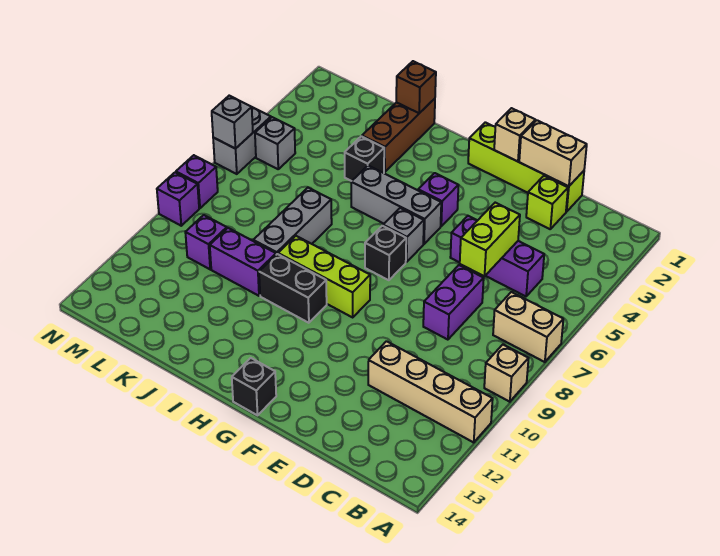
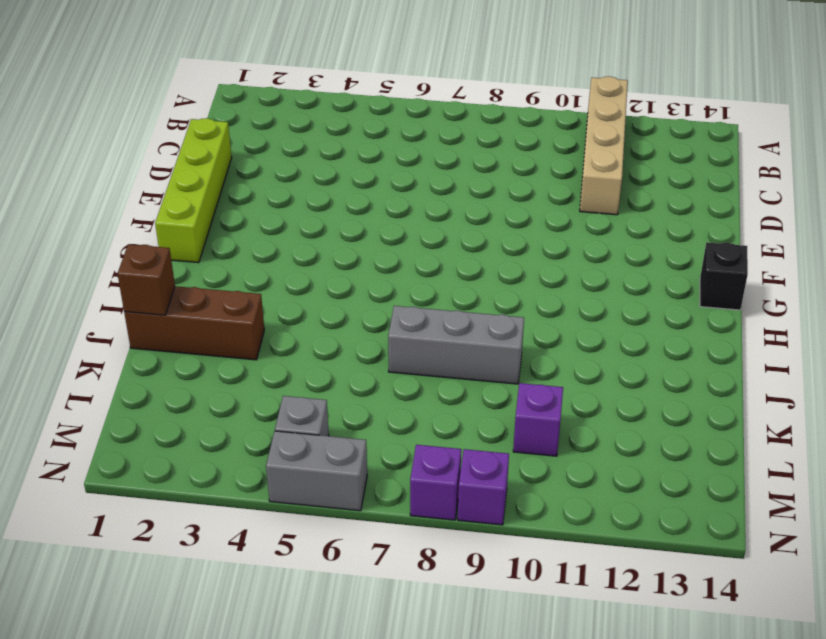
none -> tan 1x2 brick [493,292,563,362]
none -> tan 1x1 brick [484,345,529,402]
none -> purple 1x3 brick [450,216,544,296]

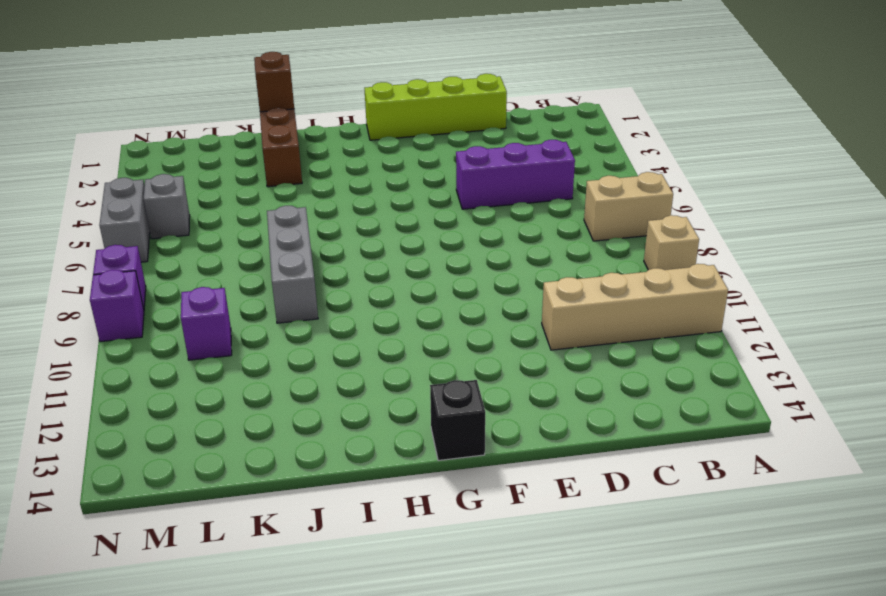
none -> lime 1x1 brick [526,176,568,229]
none -> purple 1x2 brick [423,265,484,340]
none -> purple 1x1 brick [418,173,459,226]

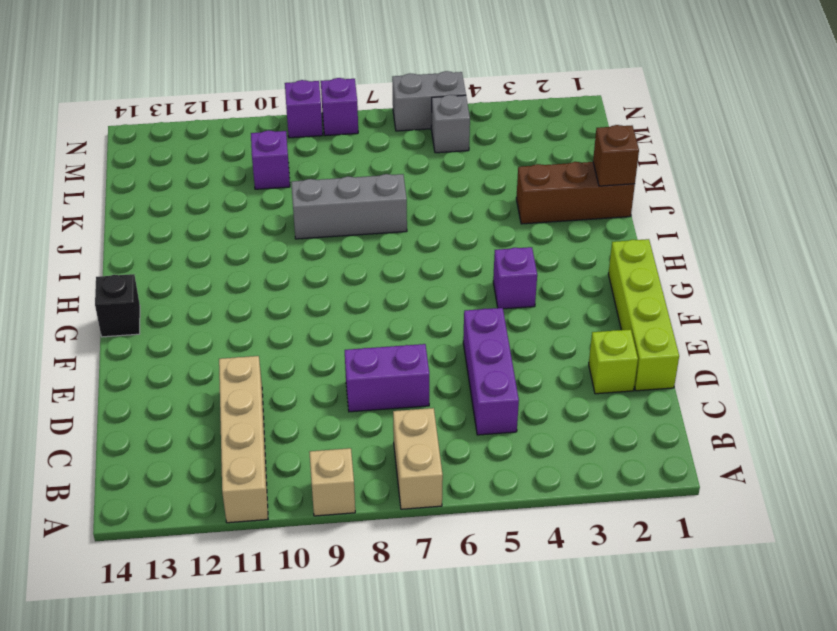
none -> grey 1x3 brick [351,166,441,244]
none -> grey 1x1 brick [383,208,424,262]
none -> black 1x1 brick [365,226,406,280]

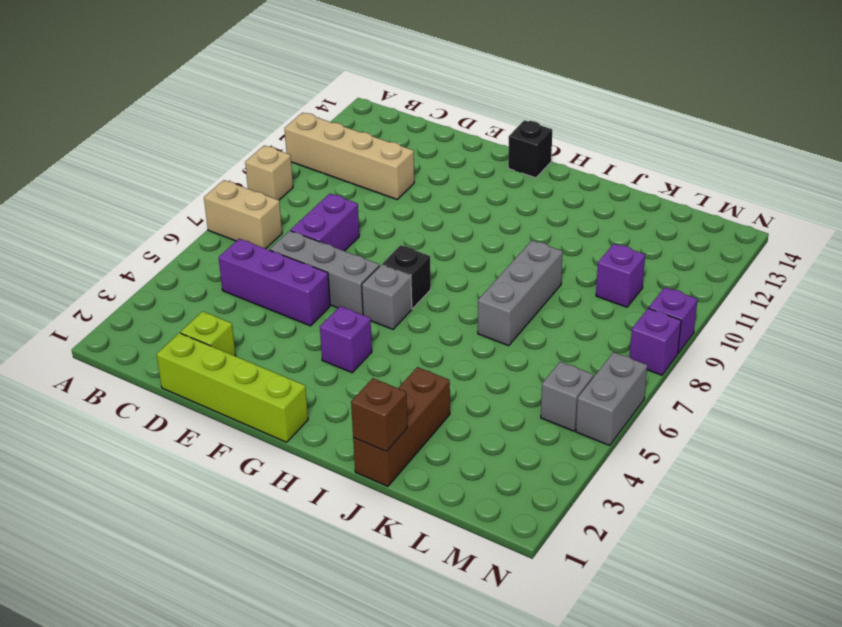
grey 1x3 brick [270,231,379,315] -> grey 1x3 brick moved to [351,166,441,244]
none -> lime 1x3 brick [278,236,370,317]
none -> black 1x2 brick [259,254,327,323]
none -> black 1x1 brick [345,136,384,181]

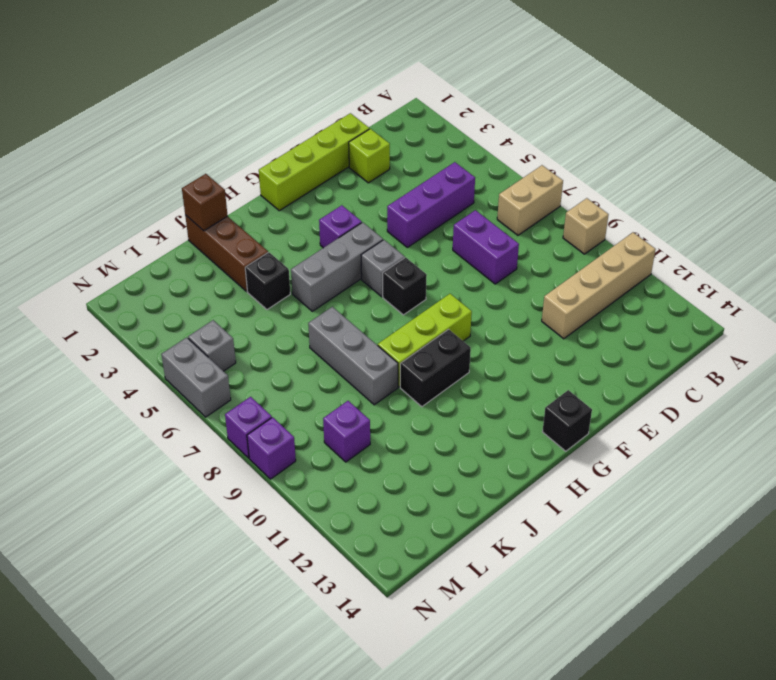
none -> purple 1x2 brick [210,228,276,296]
none -> tan 1x2 brick [519,120,587,186]
none -> lime 1x2 brick [460,203,520,276]

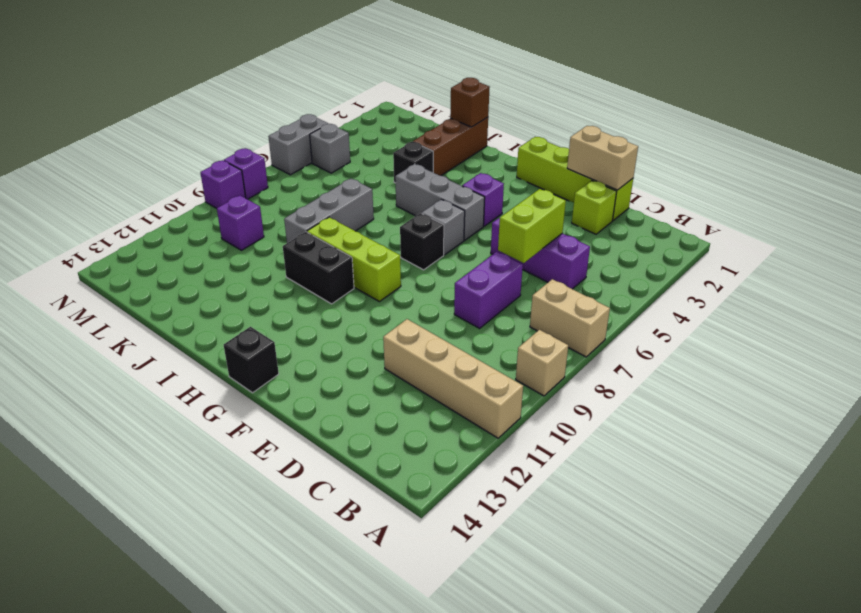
none -> purple 1x2 brick [210,228,276,296]
none -> tan 1x1 brick [494,108,535,161]
none -> grey 1x1 brick [212,96,253,149]

